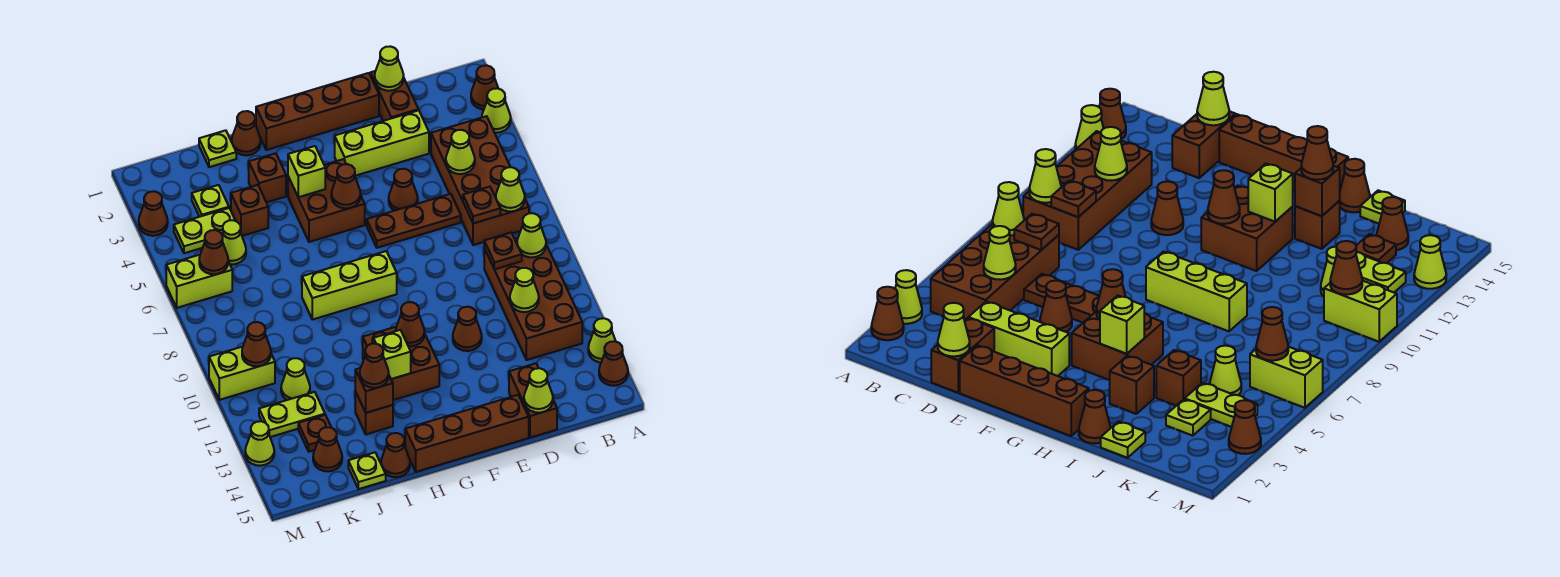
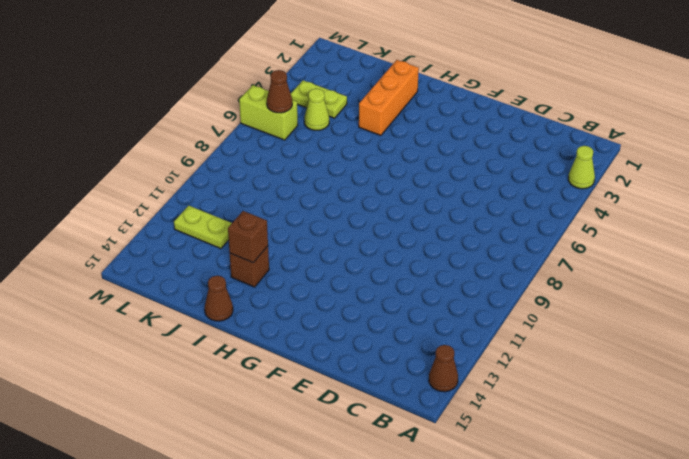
orange 1x3 brick [359,60,419,135] -> brown 1x1 brick [249,153,286,202]
none -> brown 1x1 cone [471,65,498,110]
none -> lime 1x1 cone [588,318,615,362]
none -> brown 2x4 brick [431,116,529,245]
none -> brown 2x4 brick [484,238,582,360]

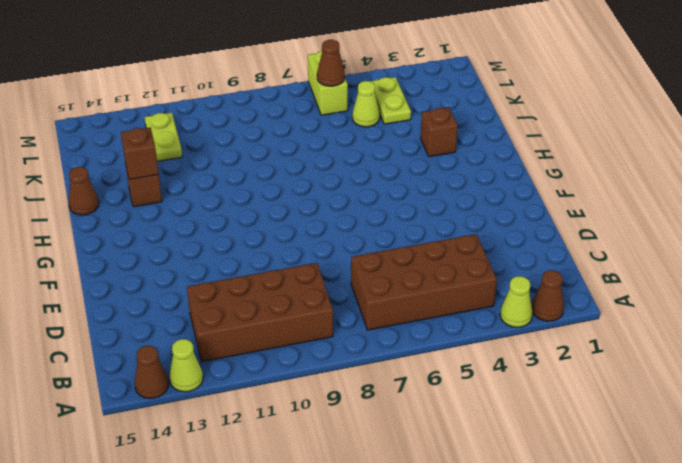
none -> brown 1x2 brick [370,71,418,121]
none -> lime 1x3 brick [335,110,429,176]
none -> brown 1x3 plate [367,194,461,248]
none -> brown 1x2 brick [509,363,557,438]

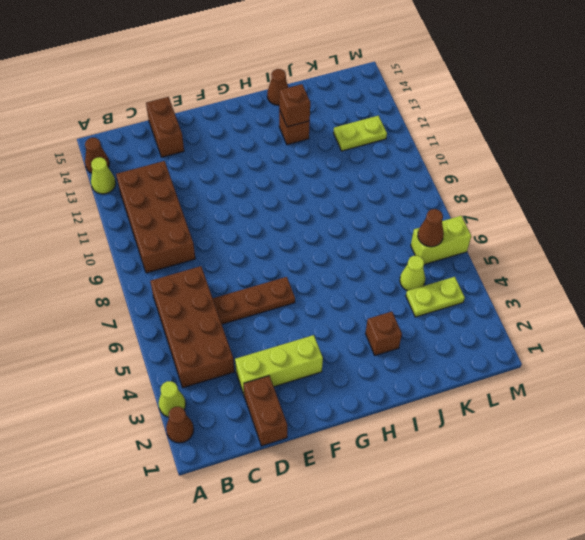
none -> brown 1x4 brick [256,73,379,150]
none -> brown 1x1 cone [389,169,418,211]
none -> brown 1x1 cone [453,307,482,351]
none -> brown 1x4 brick [405,395,529,472]

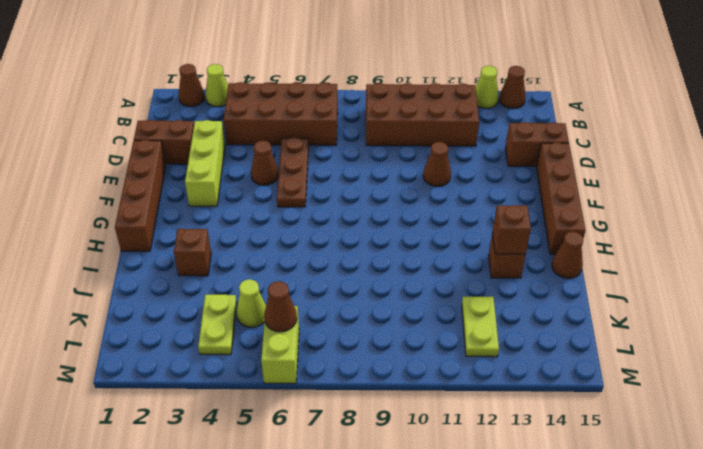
none -> brown 2x2 brick [288,159,365,242]
none -> lime 1x3 brick [302,251,397,320]
none -> brown 2x2 brick [363,327,439,400]
none -> brown 1x1 cone [232,111,261,155]

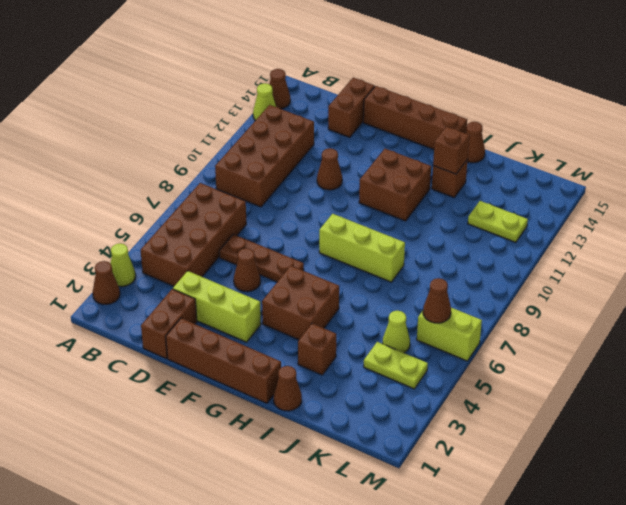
none -> lime 1x1 plate [199,130,236,167]
none -> brown 1x1 brick [231,185,268,236]
none -> lime 1x1 plate [348,452,386,489]
none -> lime 1x1 plate [192,185,229,217]

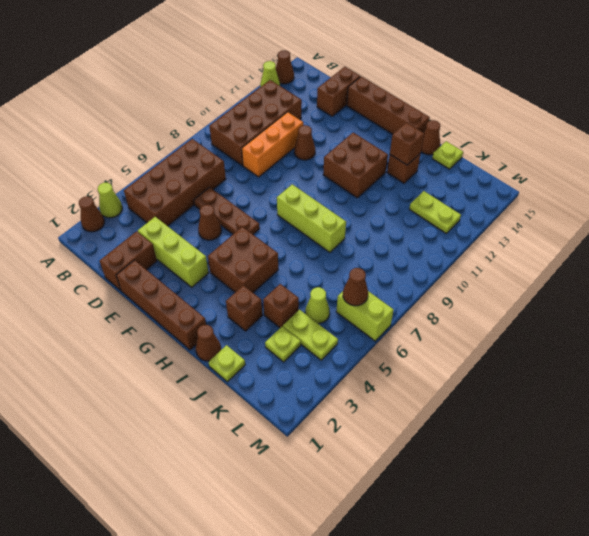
orange 1x3 brick [242,112,303,177] -> none
none -> lime 1x1 cone [281,358,310,400]
none -> brown 1x1 plate [298,415,331,452]
none -> brown 1x1 cone [313,427,342,471]
none -> lime 1x2 brick [209,347,275,400]

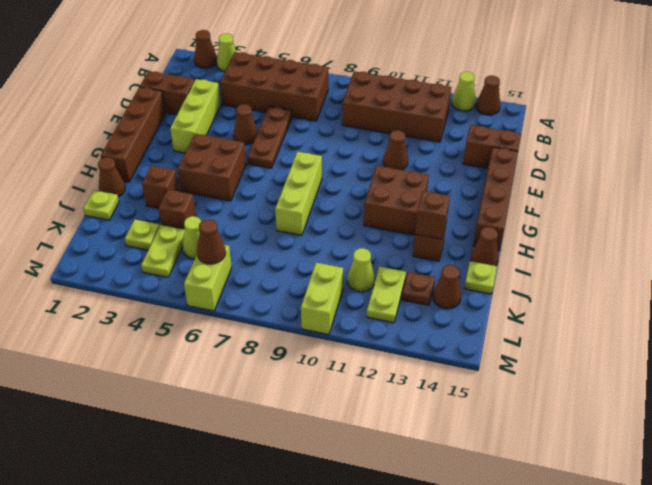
none -> brown 1x1 cone [139,191,168,236]
none -> lime 1x1 cone [245,421,274,466]
none -> lime 1x1 cone [496,167,525,212]
none -> lime 1x1 cone [517,213,546,257]

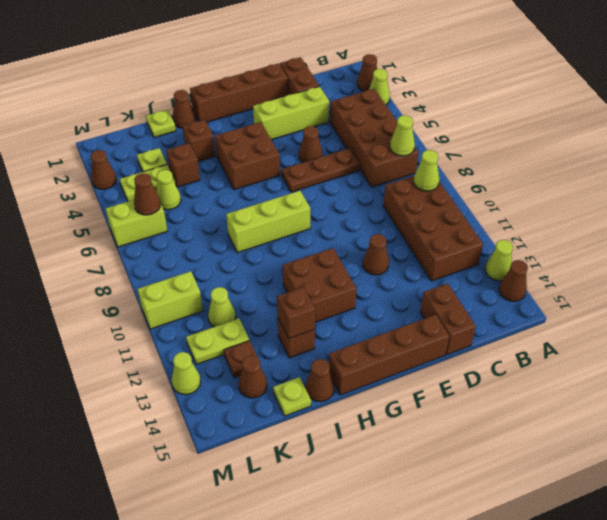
none -> lime 1x1 cone [446,130,475,174]
none -> brown 1x1 plate [463,187,500,223]
none -> brown 1x1 plate [484,233,522,269]
none -> lime 1x1 cone [510,268,539,312]

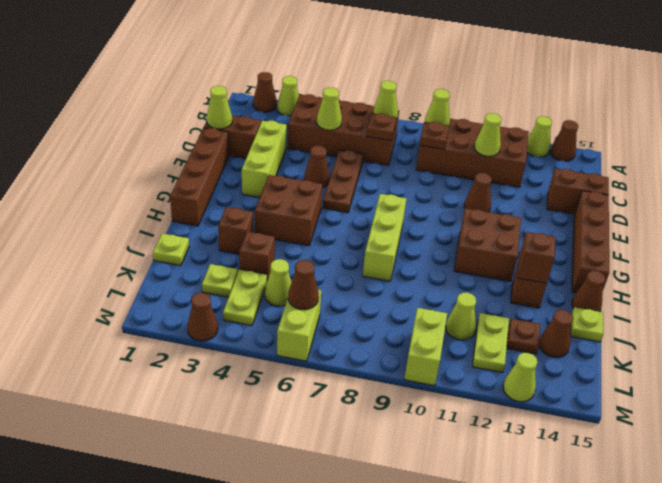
none -> brown 1x1 cone [232,111,261,155]
none -> lime 1x1 cone [524,368,553,413]
none -> brown 1x1 cone [331,164,360,208]
none -> brown 1x1 cone [396,302,425,346]

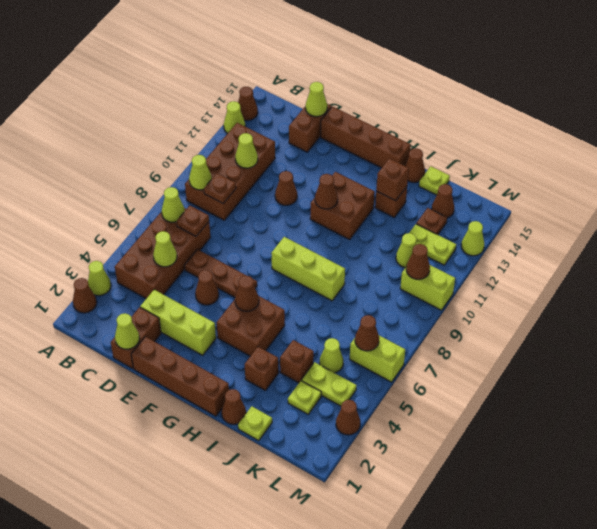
none -> lime 1x1 brick [288,146,325,197]
none -> lime 1x1 brick [373,330,411,379]
none -> brown 1x1 cone [360,344,389,388]

